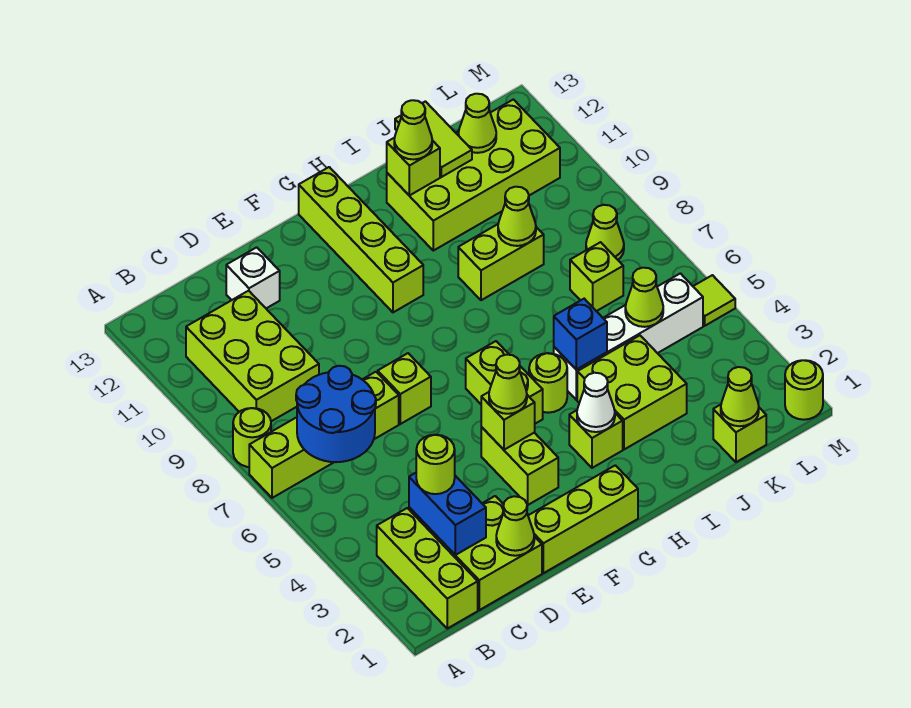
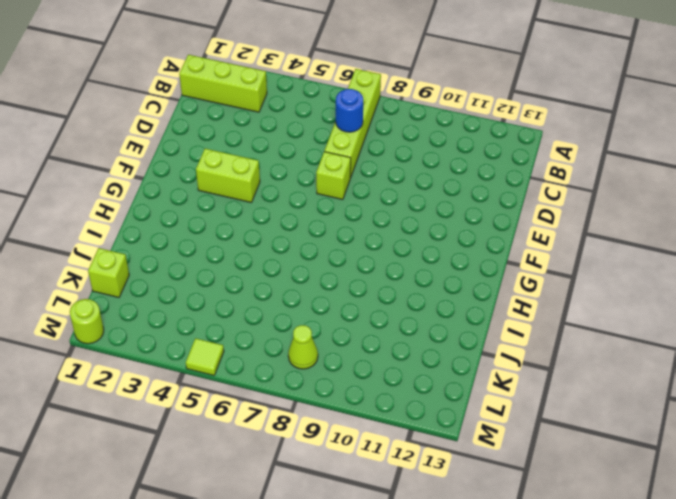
blue 1x1 round brick [336,89,363,132] -> blue 2x2 round brick [296,366,376,462]
none -> lime 1x1 round brick [233,408,271,467]
none -> lime 2x3 brick [186,291,319,421]
none -> lime 2x2 brick [433,496,542,610]
none -> white 1x1 brick [226,247,280,308]

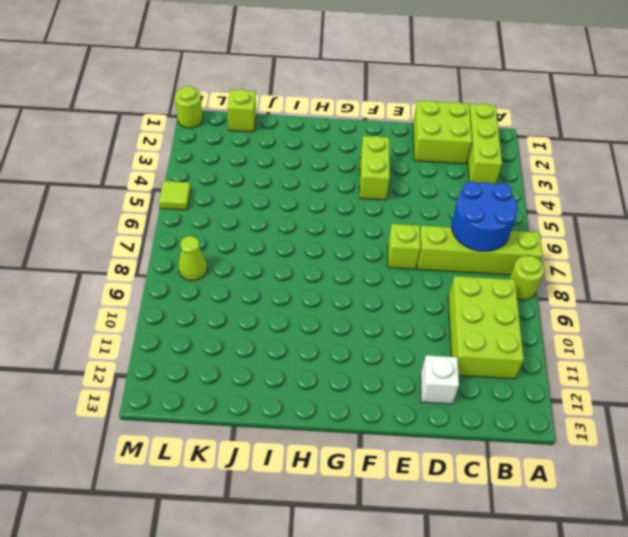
none -> lime 1x3 brick [528,465,638,573]
none -> lime 1x2 brick [466,341,543,424]
none -> lime 1x4 brick [299,167,423,312]
none -> lime 1x1 brick [569,410,623,468]

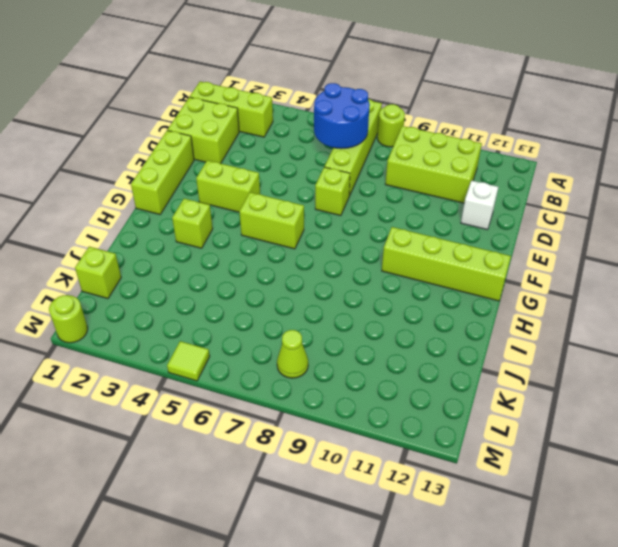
none -> lime 1x1 round brick [529,353,567,413]
none -> lime 2x2 brick [577,335,687,449]
none -> white 1x4 brick [554,273,703,400]
none -> lime 1x2 brick [458,224,544,300]

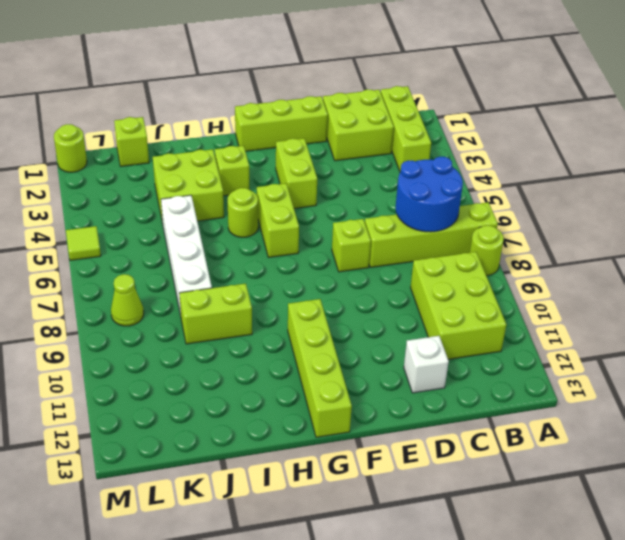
white 1x4 brick [161,195,212,316] -> white 1x4 brick turned to [554,273,703,400]
none -> lime 2x4 brick [387,99,560,251]
none -> lime 1x1 brick [570,242,623,311]
none -> blue 1x2 brick [409,473,486,555]
none -> lime 1x1 cone [496,496,534,556]

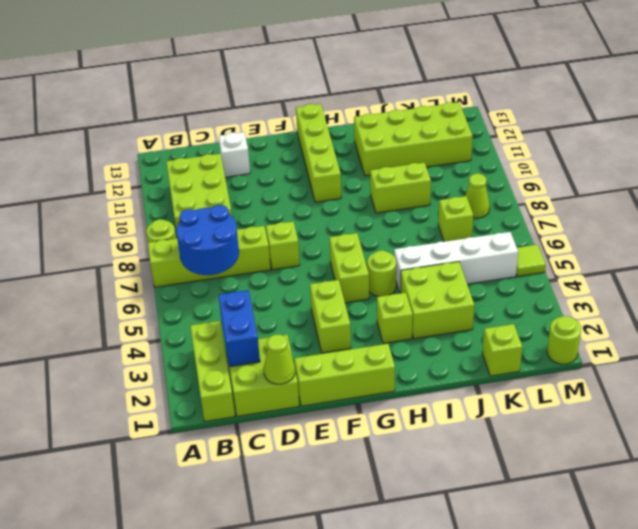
none -> lime 1x1 brick [481,392,535,450]
none -> white 1x1 cone [577,373,615,432]
none -> blue 1x1 brick [554,299,607,370]
none -> lime 1x1 brick [387,138,440,195]

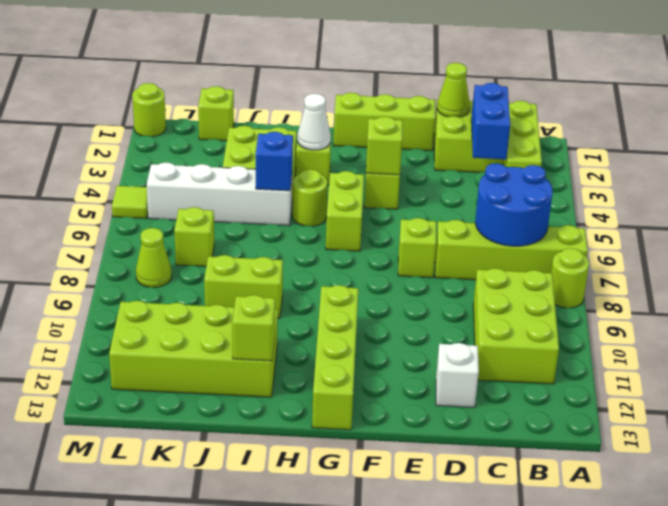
none -> lime 1x1 cone [498,187,536,246]
none -> lime 1x2 tile [395,101,472,177]
none -> lime 1x1 cone [721,367,759,426]
none -> lime 1x1 cone [625,268,663,327]

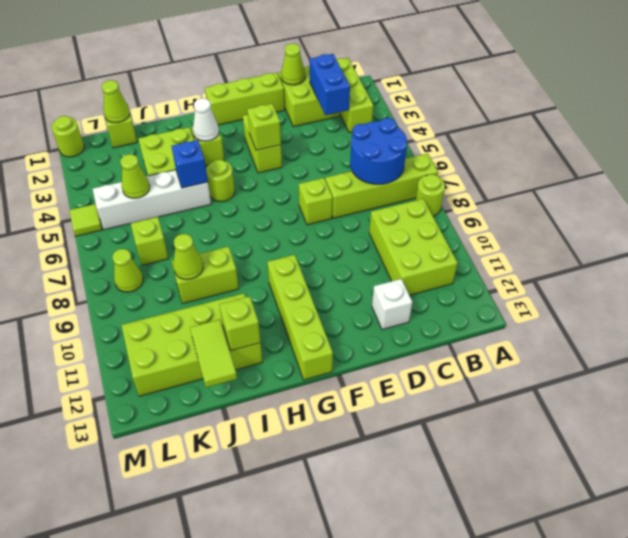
none -> lime 1x2 brick [466,341,543,424]
none -> lime 1x1 cone [458,94,496,153]
none -> lime 1x1 round brick [416,435,455,494]
none -> lime 1x1 cone [489,355,527,414]

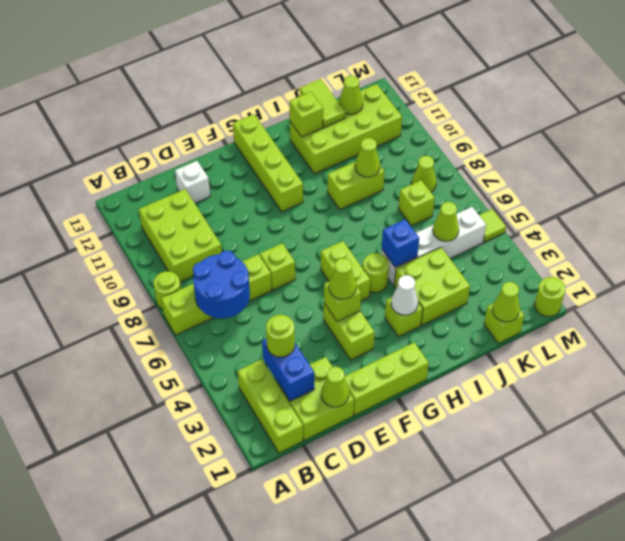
none -> lime 1x1 cone [394,100,432,159]

